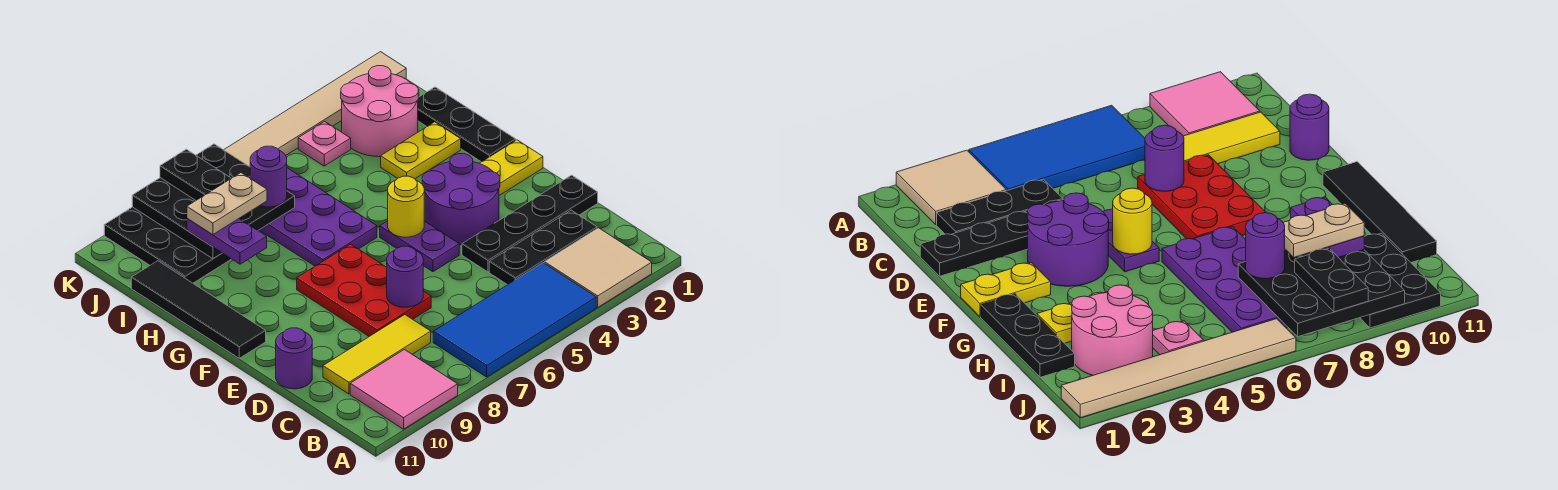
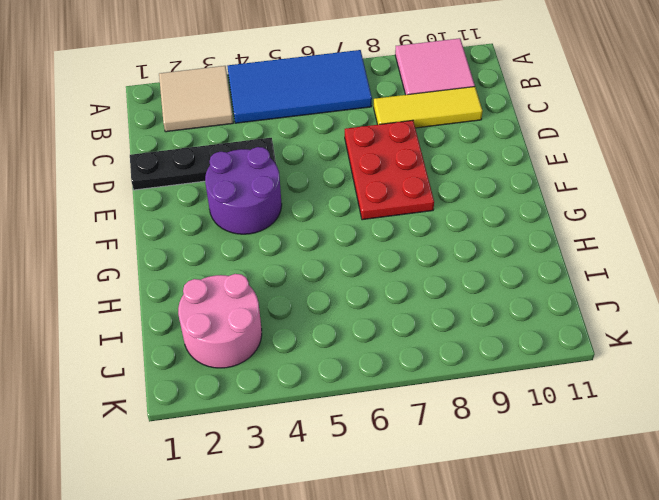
none -> black 1x3 plate [489,210,597,285]
none -> purple 1x1 round brick [276,328,312,389]
none -> purple 1x2 plate [380,221,459,272]

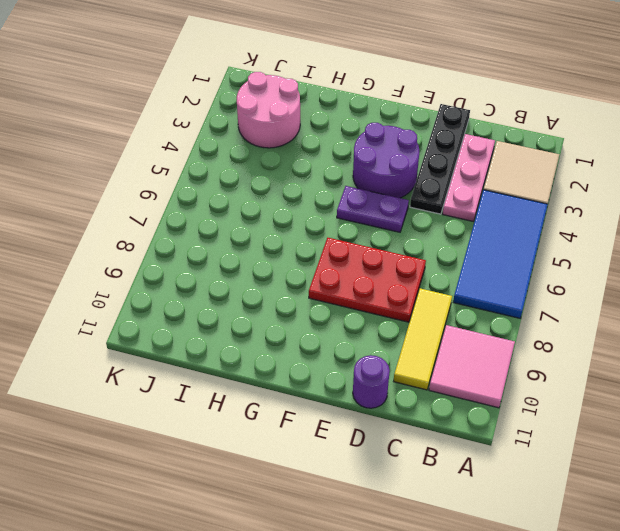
pink 1x3 plate [443,134,495,221] -> black 1x3 plate [489,210,597,285]
none -> yellow 1x2 plate [480,140,543,195]
none -> black 1x4 tile [131,261,266,358]
none -> black 1x3 plate [418,87,516,162]

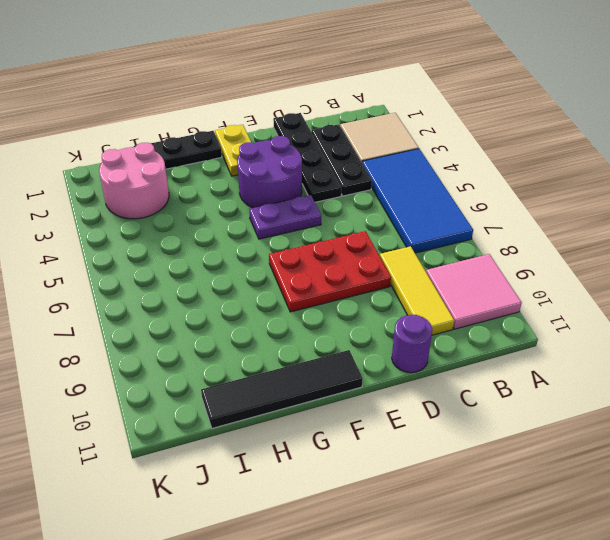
none -> purple 2x4 plate [260,168,377,266]
none -> yellow 1x2 plate [381,122,461,179]
none -> black 2x3 plate [104,207,231,283]

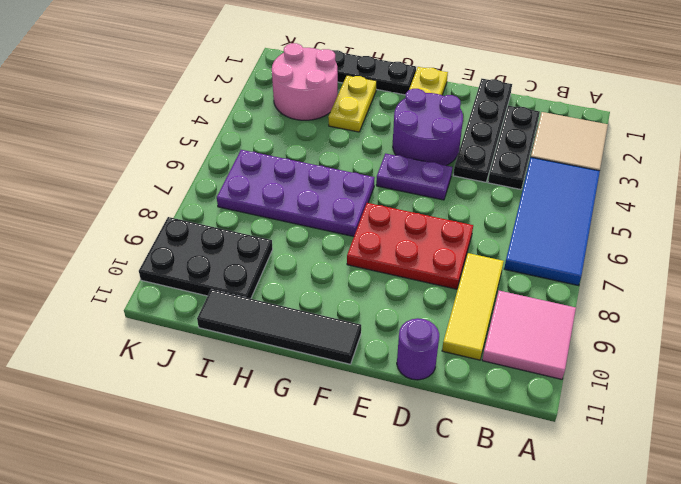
none -> pink 1x1 plate [298,121,351,166]
none -> tan 1x6 tile [224,52,406,167]
none -> purple 1x1 round brick [387,246,423,307]

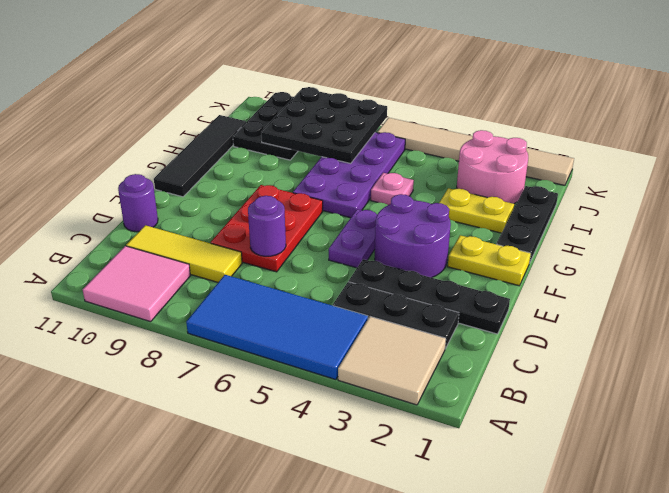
pink 1x1 plate [371,173,414,205] -> pink 1x1 plate moved to [298,121,351,166]
none -> yellow 1x1 round brick [388,176,424,237]
none -> purple 1x2 plate [187,219,267,264]
none -> purple 1x1 round brick [250,146,287,207]

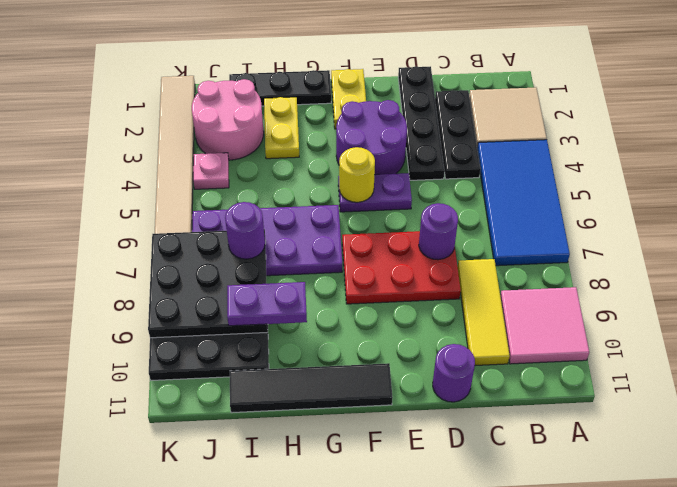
none -> black 1x2 plate [160,149,231,200]
none -> tan 1x2 plate [187,173,267,235]

